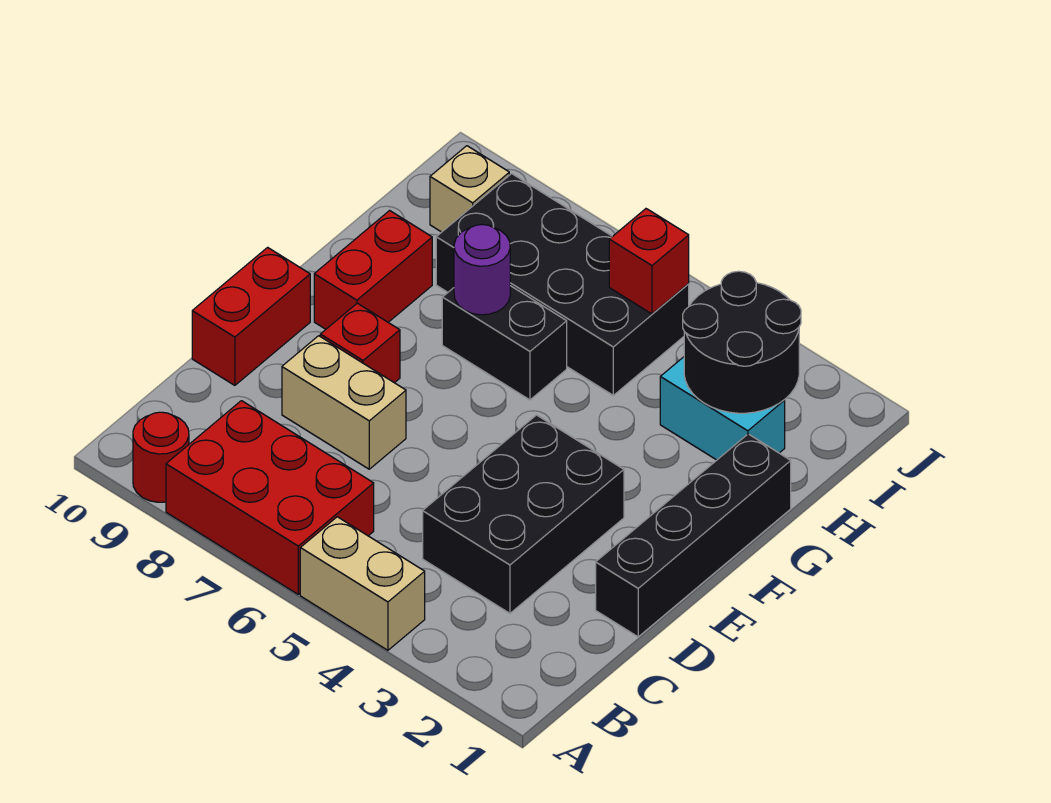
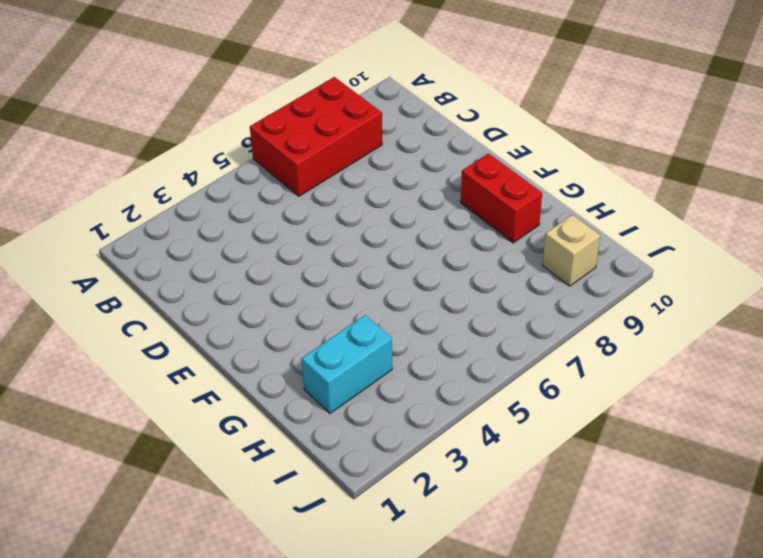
none -> tan 1x2 brick [300,517,425,650]
none -> red 1x1 round brick [133,412,189,502]
none -> black 2x3 brick [423,415,624,613]

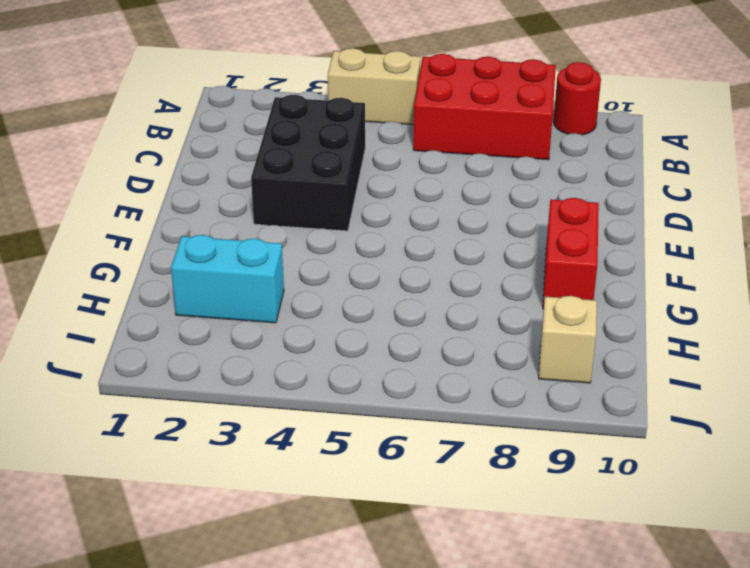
none -> black 1x4 brick [596,434,791,637]
none -> tan 1x2 brick [282,336,406,469]
none -> red 1x2 brick [192,247,310,385]

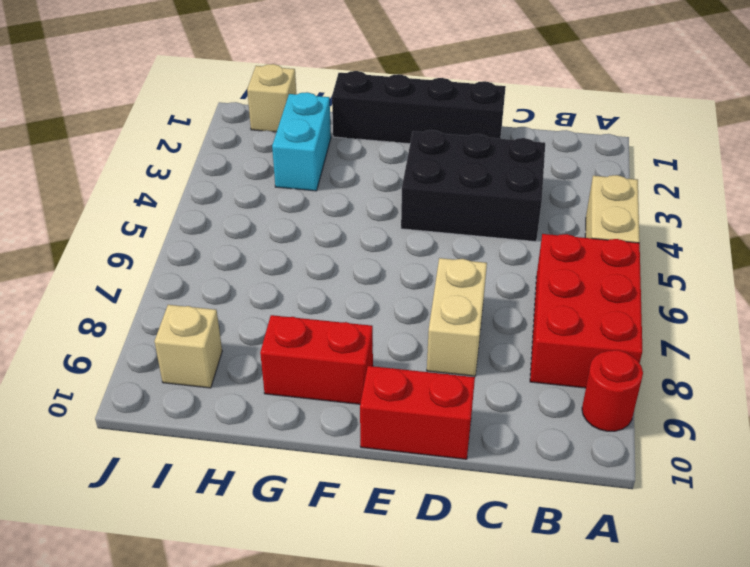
tan 1x1 brick [247,64,296,132] -> none
none -> red 1x1 brick [320,303,400,383]
none -> black 1x2 brick [442,286,567,400]
none -> black 2x4 brick [436,174,689,395]

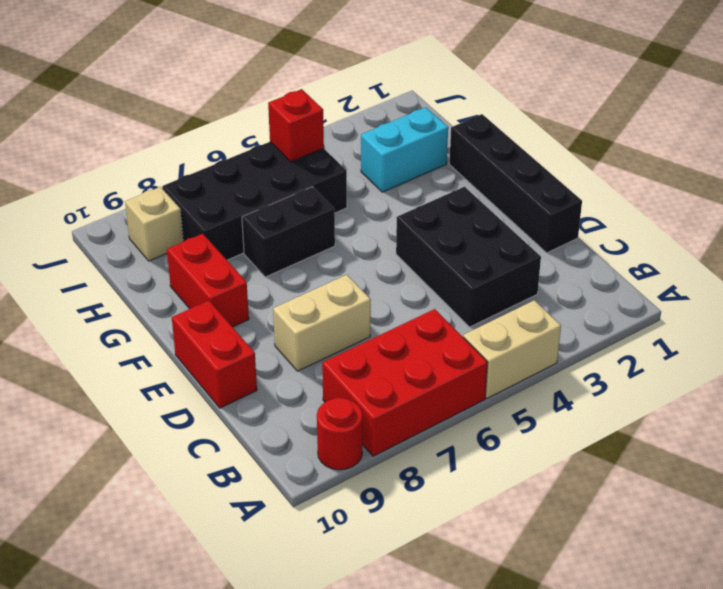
none -> red 1x1 brick [320,303,400,383]
none -> purple 1x1 round brick [454,225,510,315]
none -> black 2x2 round brick [683,271,801,413]

